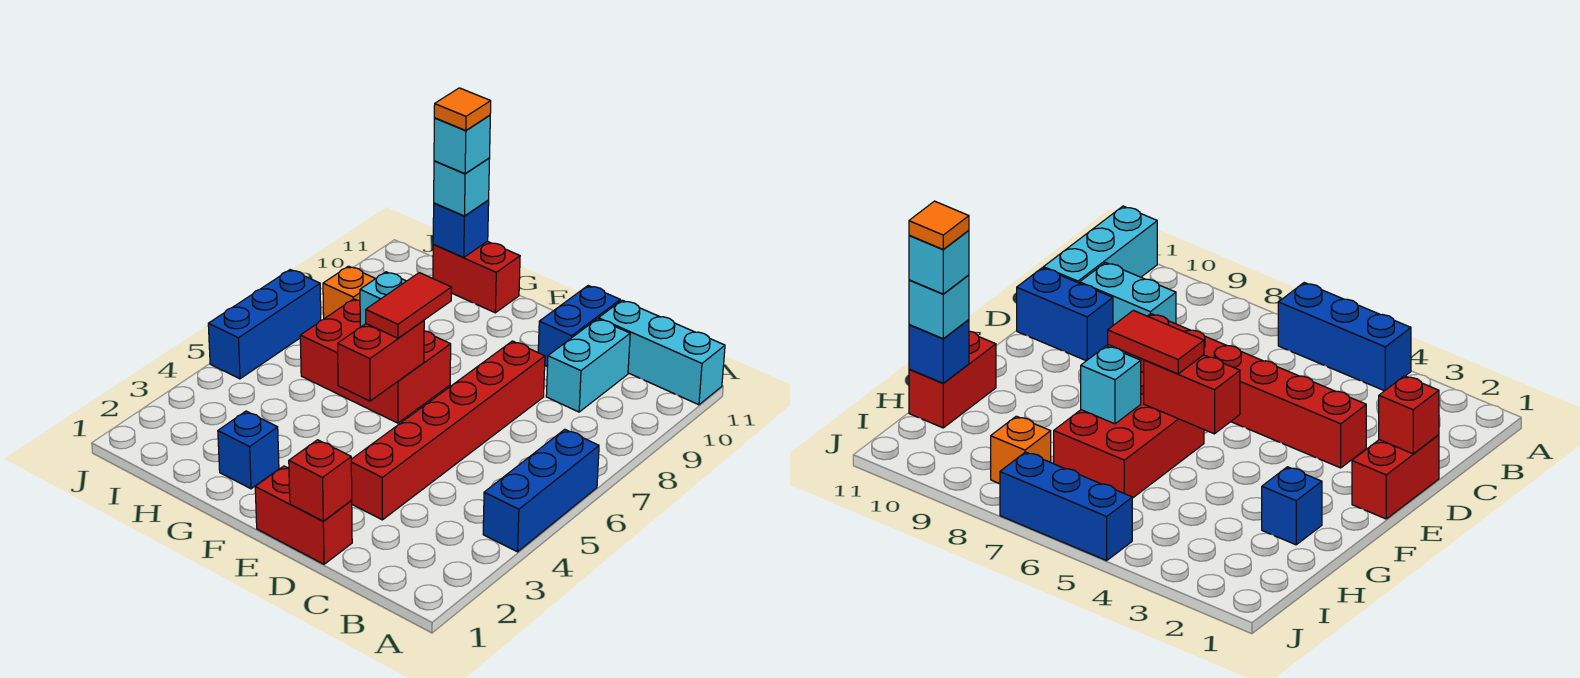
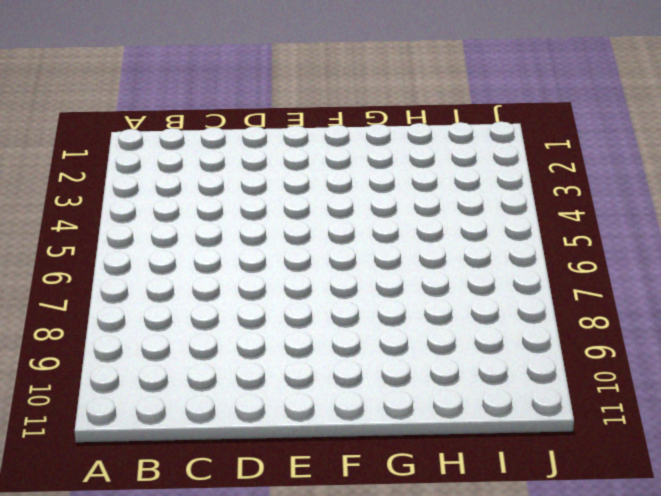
none -> blue 1x3 brick [483,429,599,552]
none -> cyan 1x3 brick [599,300,725,405]
none -> cyan 1x2 brick [546,319,630,412]

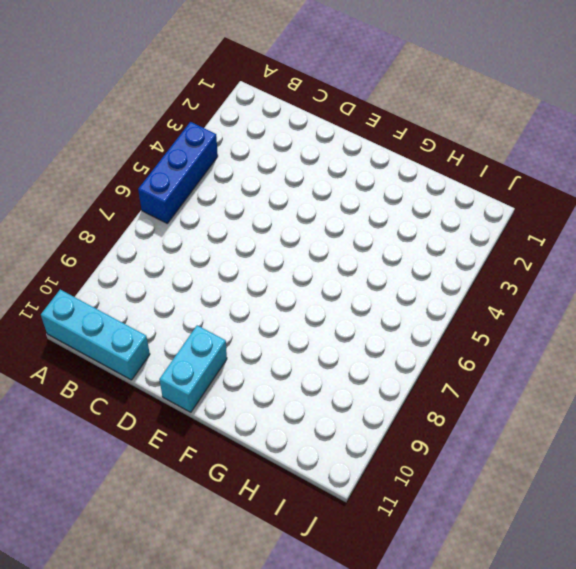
cyan 1x2 brick [159,325,227,412] -> cyan 1x2 brick moved to [546,319,630,412]
none -> red 1x2 brick [255,466,352,564]
none -> red 1x6 brick [351,341,545,520]
none -> blue 1x2 brick [538,286,620,367]

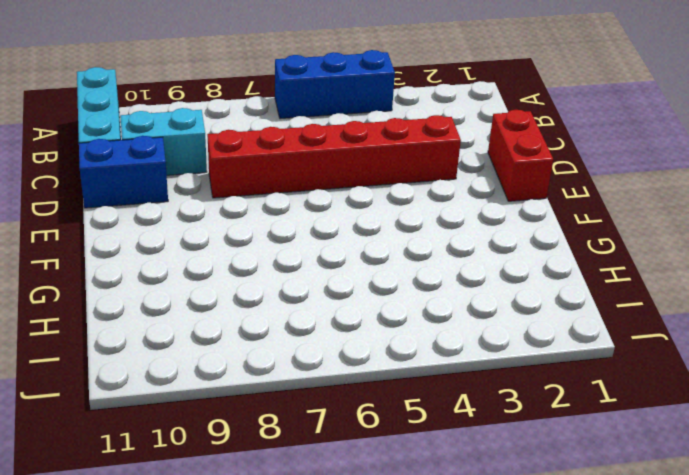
none -> red 2x3 brick [300,299,451,423]
none -> blue 1x1 brick [218,411,279,489]
none -> red 1x2 brick [433,241,520,313]

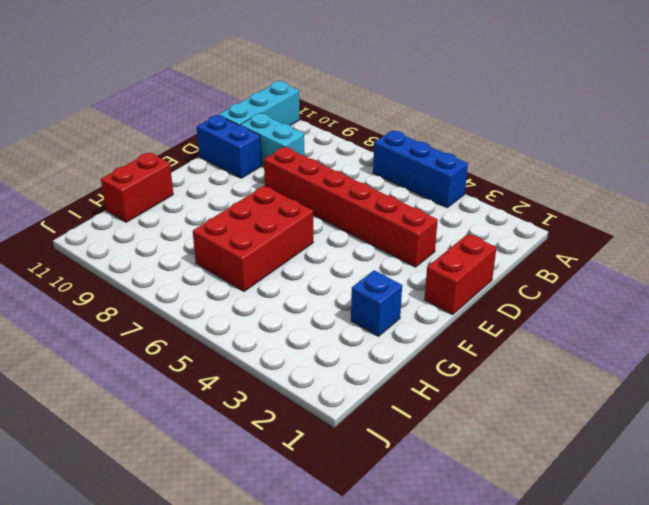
none -> orange 1x1 brick [323,266,376,319]
none -> blue 1x3 brick [208,270,321,379]
none -> red 1x1 brick [289,440,352,521]

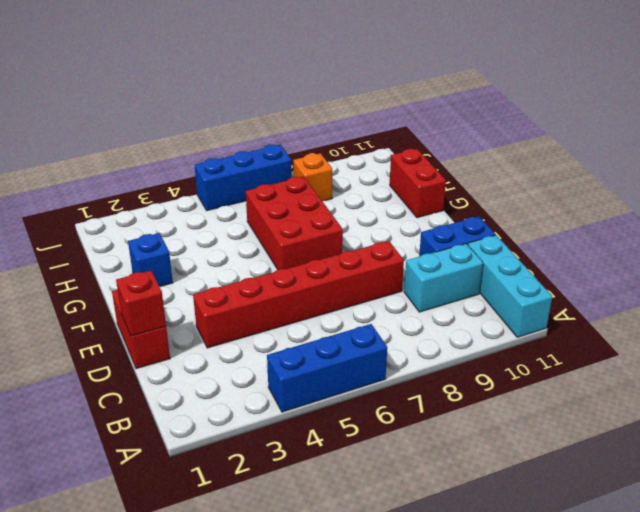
none -> red 1x2 brick [338,320,424,401]
none -> cyan 1x1 brick [360,272,406,327]
none -> blue 1x1 brick [433,200,489,258]

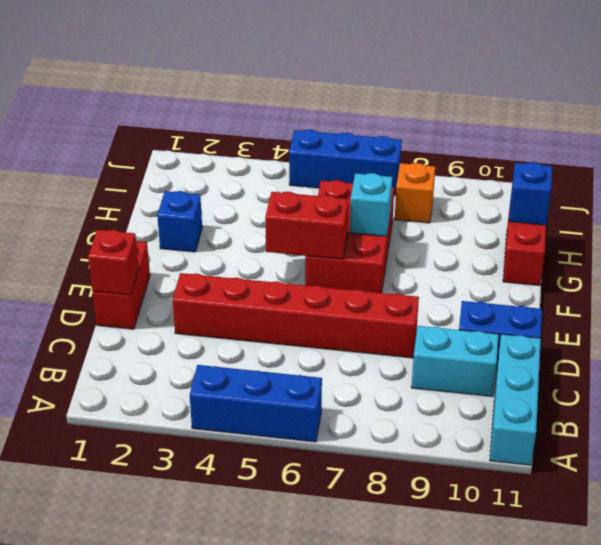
none -> red 1x2 tile [366,273,451,338]
none -> cyan 1x1 brick [434,158,490,216]
none -> cyan 1x1 brick [434,115,490,174]

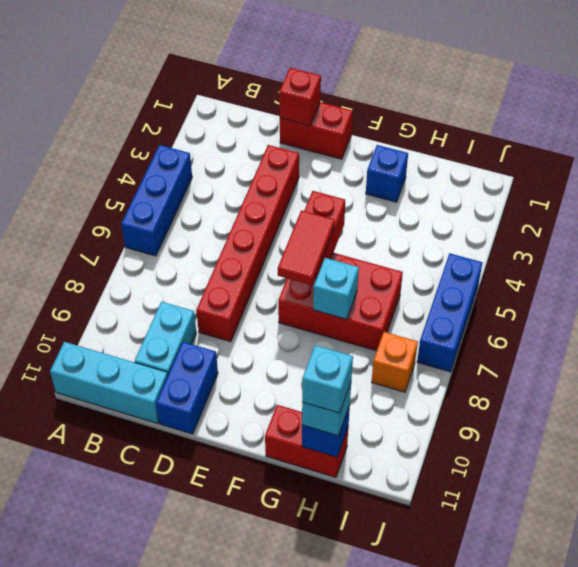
none -> orange 1x1 tile [434,88,491,131]

